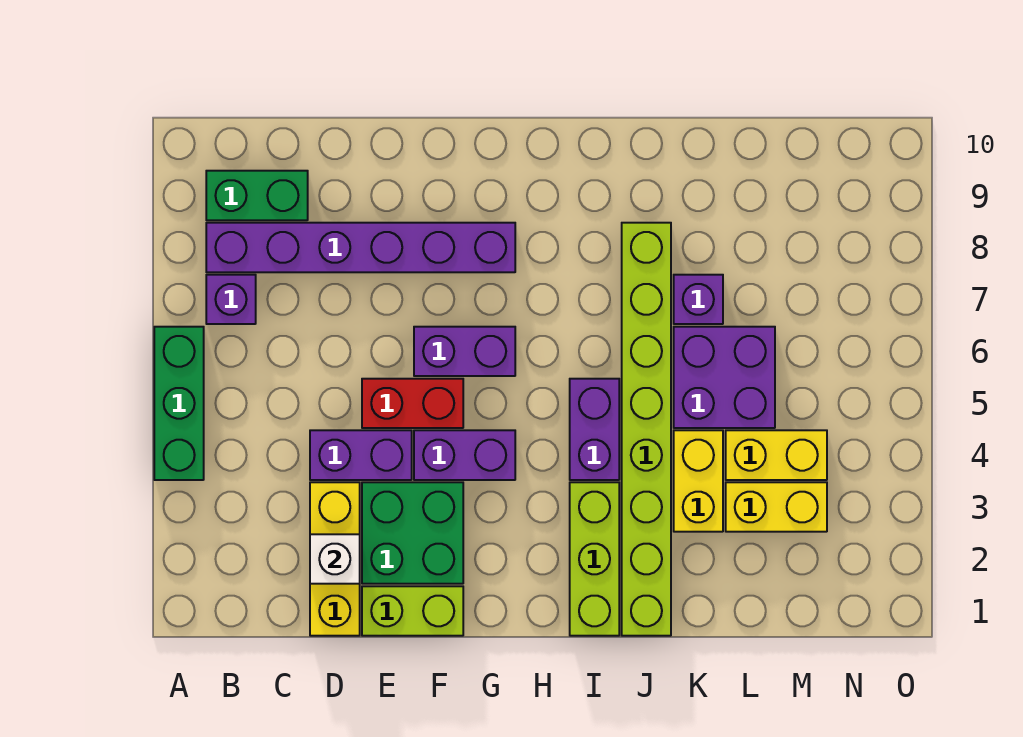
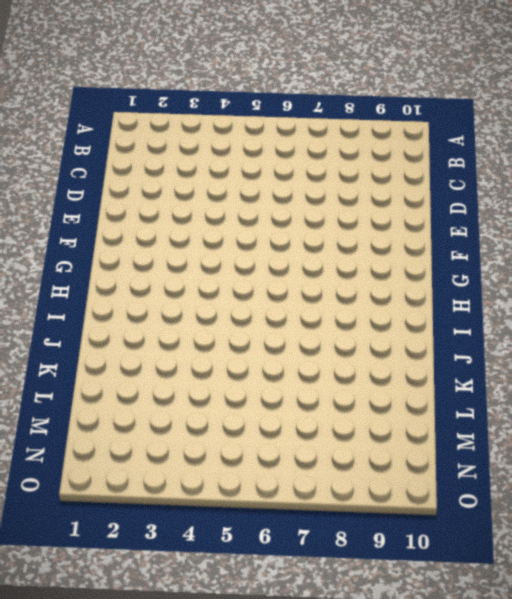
none -> green 1x3 brick [154,327,204,480]
none -> purple 1x1 brick [206,275,256,324]
none -> purple 1x6 brick [206,223,515,272]

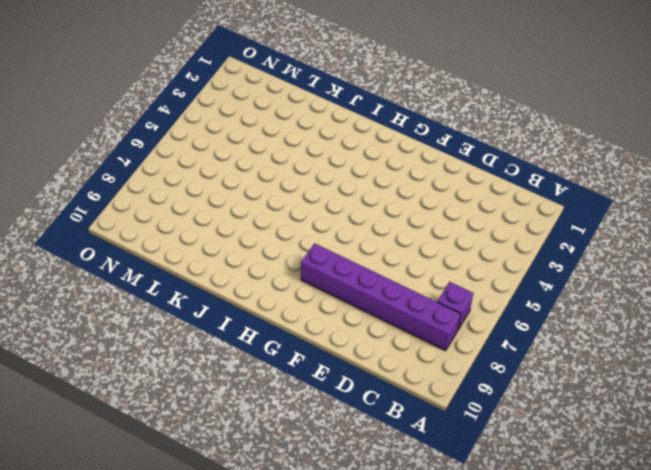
none -> green 1x3 brick [154,327,204,480]
none -> green 1x2 brick [206,171,308,220]
none -> yellow 1x3 brick [310,482,360,636]

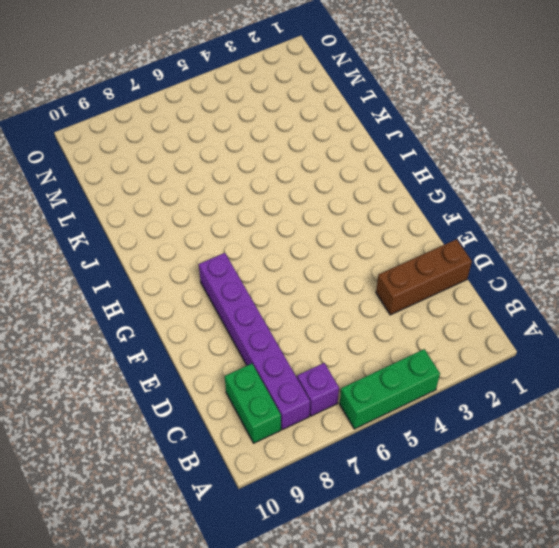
brown 1x3 brick [376,239,472,315] -> yellow 1x3 brick [310,482,360,636]
none -> purple 1x2 brick [310,430,412,480]
none -> lime 1x2 brick [362,586,463,636]
none -> green 2x2 brick [362,482,463,584]

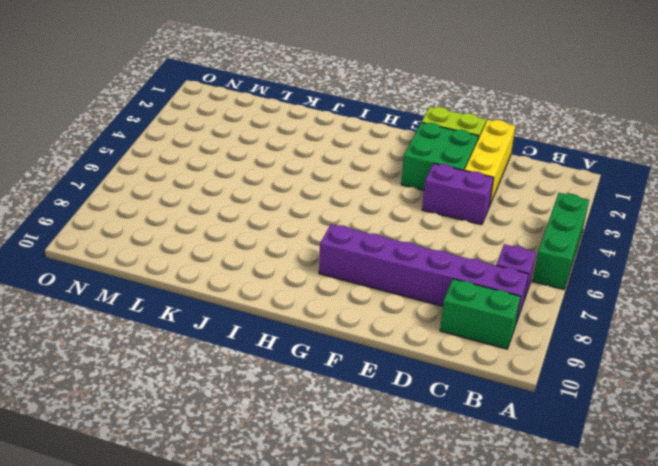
none -> red 1x2 brick [362,379,463,428]
none -> purple 1x2 brick [414,430,515,480]
none -> purple 1x2 brick [414,327,515,376]

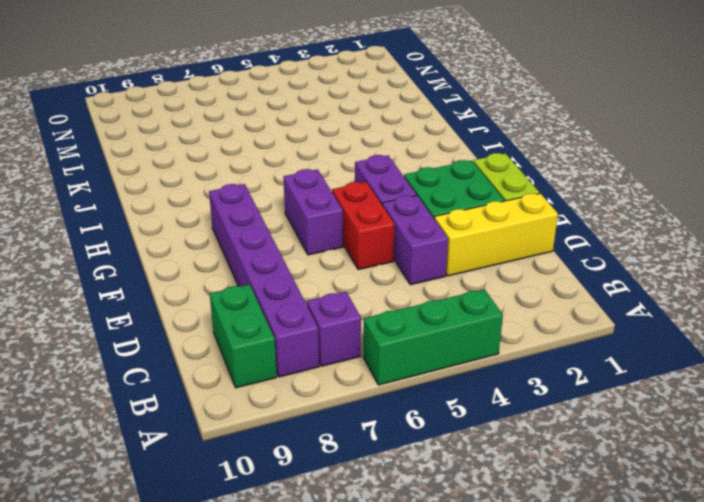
none -> lime 1x3 brick [570,482,619,636]
none -> purple 1x2 brick [570,379,619,480]
none -> lime 1x8 brick [622,223,671,636]

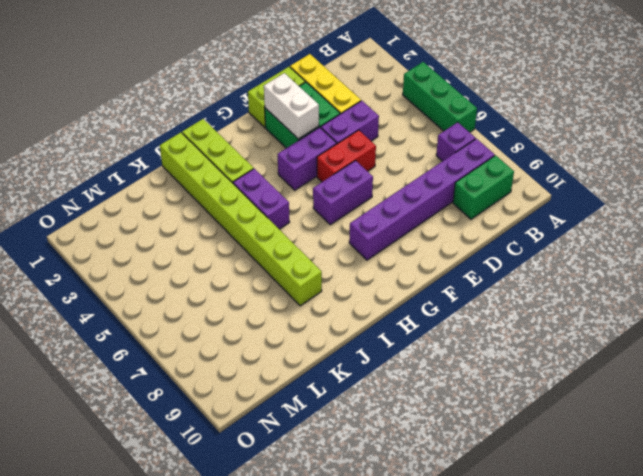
white 1x2 brick [264,73,319,139] -> none
none -> yellow 1x2 brick [674,430,723,532]
none -> purple 2x2 brick [674,327,775,428]
none -> purple 1x1 brick [674,275,723,324]

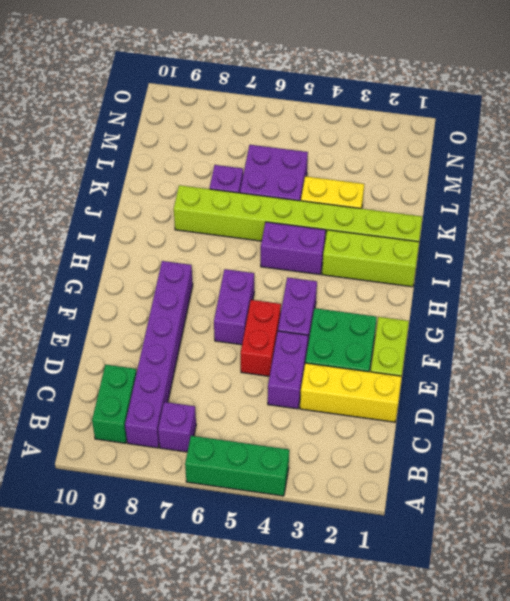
none -> yellow 1x2 brick [726,482,827,532]
none -> yellow 1x2 brick [726,430,827,480]
none -> white 1x1 brick [310,534,360,584]

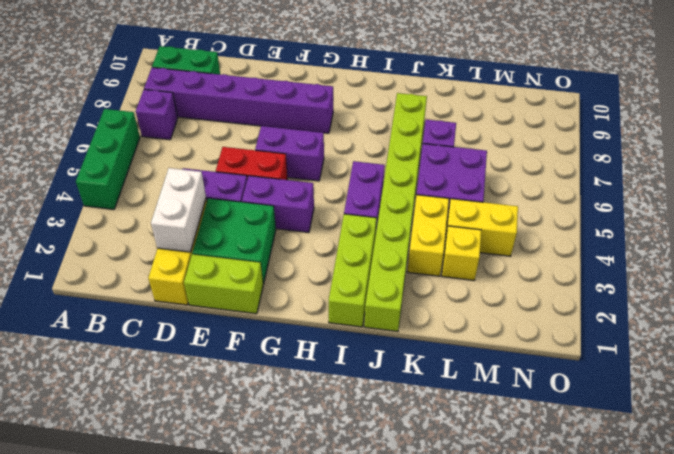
white 1x2 brick [151,168,206,252] -> white 1x1 brick [310,534,360,584]
yellow 1x1 brick [442,226,481,280] -> yellow 1x2 brick [726,482,827,532]

